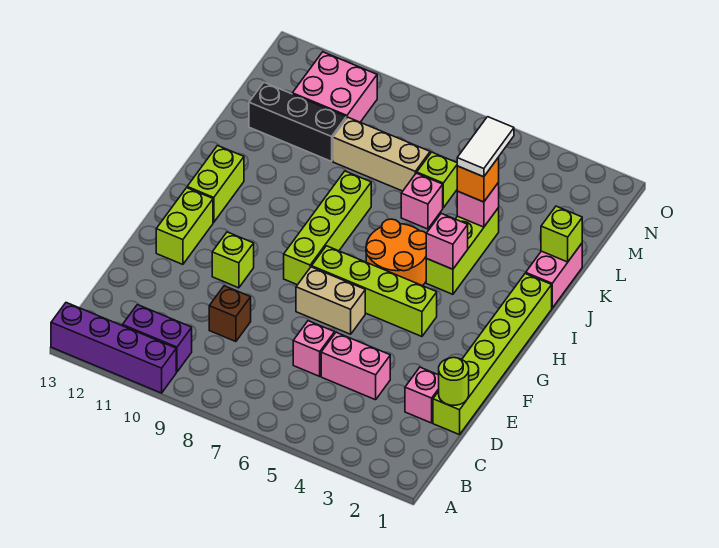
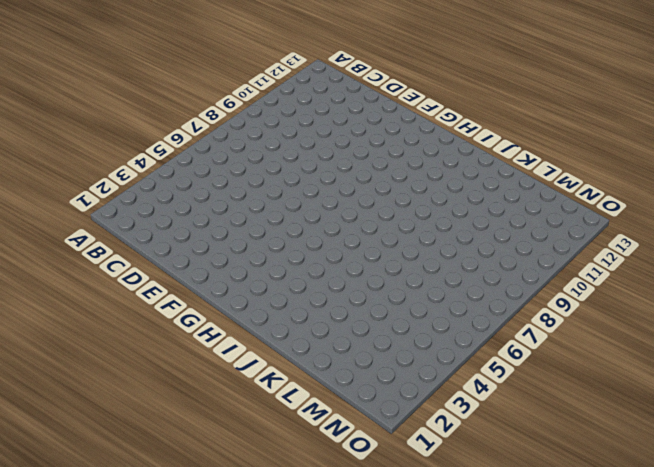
none -> purple 1x4 brick [51,303,176,393]
none -> purple 1x2 brick [123,305,192,372]
none -> lime 1x6 brick [433,274,552,435]

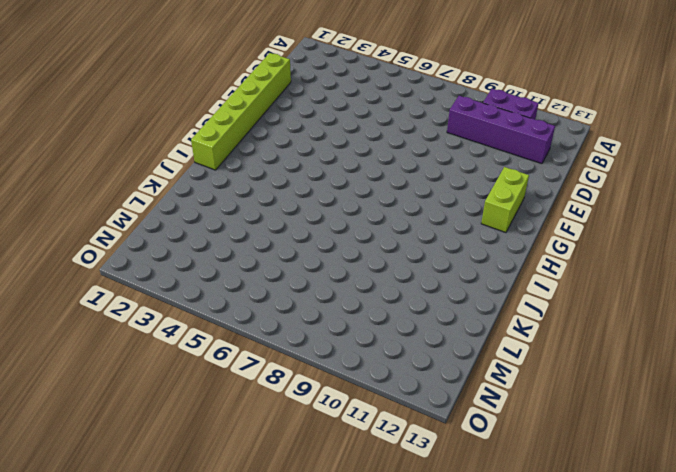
purple 1x4 brick [447,96,555,164] -> purple 1x4 brick moved to [51,303,176,393]
none -> pink 1x1 brick [405,367,439,423]
none -> pink 1x2 brick [321,332,390,400]
none -> pink 1x1 brick [293,321,335,376]

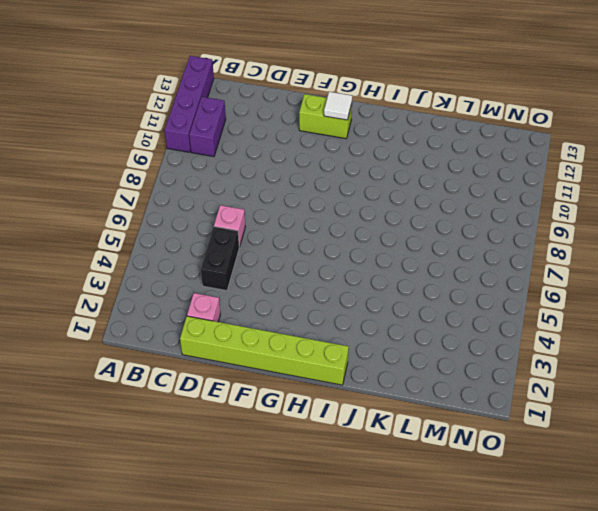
black 1x2 brick [201,227,239,291] -> pink 1x2 brick [321,332,390,400]
white 1x1 tile [324,92,352,120] -> none
none -> brown 1x1 brick [209,286,251,342]
none -> tan 1x2 brick [296,267,365,334]
none -> lime 1x1 brick [212,232,254,288]

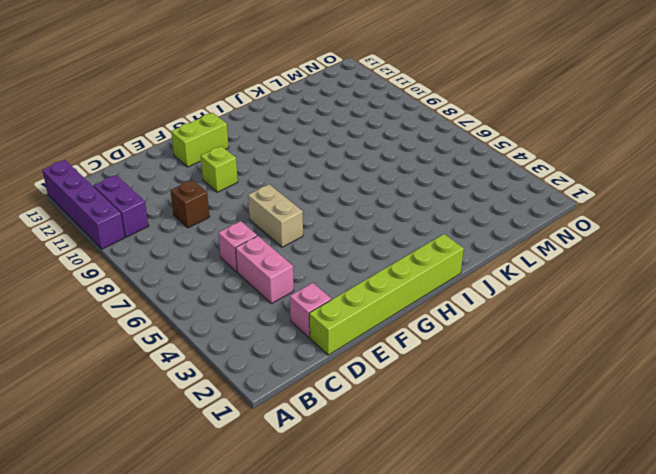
none -> lime 1x4 brick [312,246,437,336]
none -> lime 1x4 brick [284,171,371,285]
none -> orange 2x2 round brick [366,219,427,286]

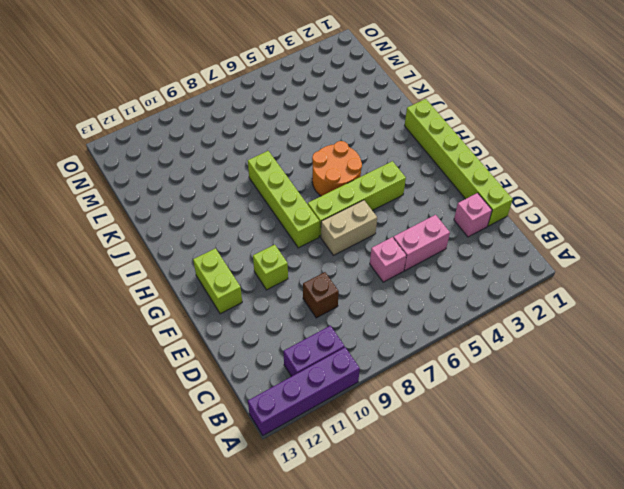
none -> lime 1x2 brick [187,146,244,222]
none -> lime 1x3 brick [426,208,499,294]
none -> pink 1x2 brick [526,244,582,308]

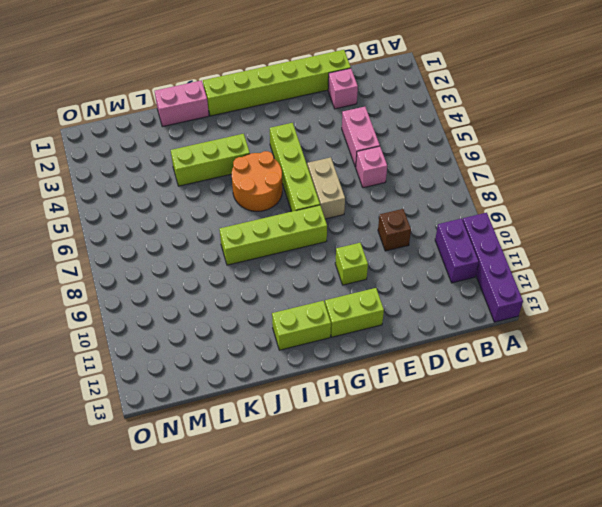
none -> pink 1x1 brick [401,173,443,229]
none -> lime 1x1 brick [417,152,457,208]
none -> tan 1x3 brick [333,117,430,191]

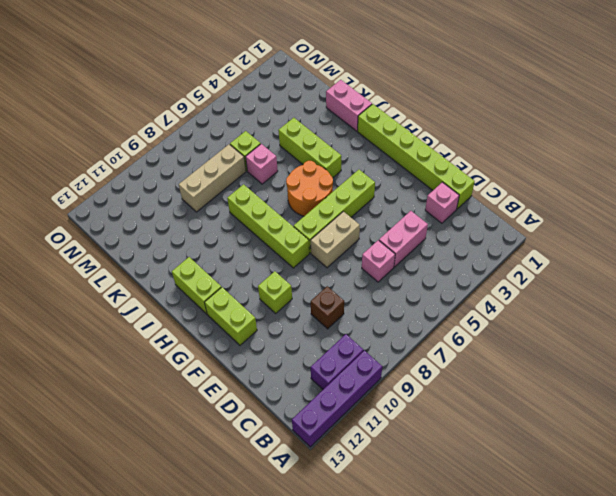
none -> black 1x3 brick [249,83,346,161]
none -> pink 2x2 brick [292,52,377,122]
none -> lime 1x1 round brick [439,357,469,405]

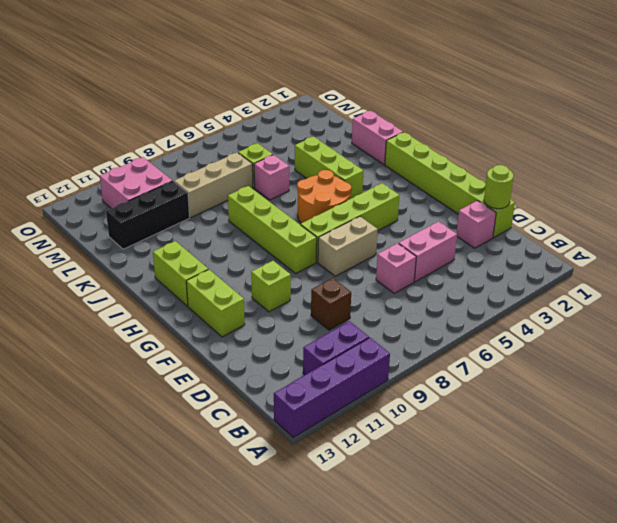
none -> pink 1x1 brick [426,213,468,269]
none -> lime 1x1 brick [541,206,582,262]
none -> pink 1x1 brick [457,183,499,227]

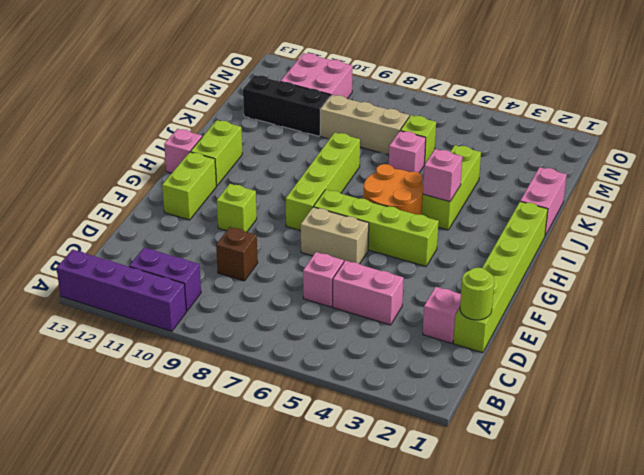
pink 1x1 brick [164,129,202,173] -> pink 1x1 brick moved to [457,183,499,227]
none -> lime 1x1 brick [541,206,582,262]
none -> orange 1x1 brick [457,157,499,202]
none -> white 1x2 tile [457,117,514,177]

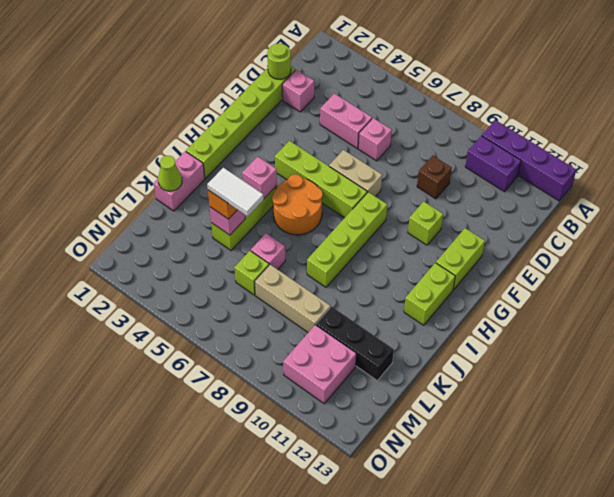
lime 1x1 cone [158,156,182,191] -> lime 1x1 brick [541,206,582,262]
white 1x2 tile [207,168,264,216] -> white 1x2 tile turned to [457,117,514,177]

